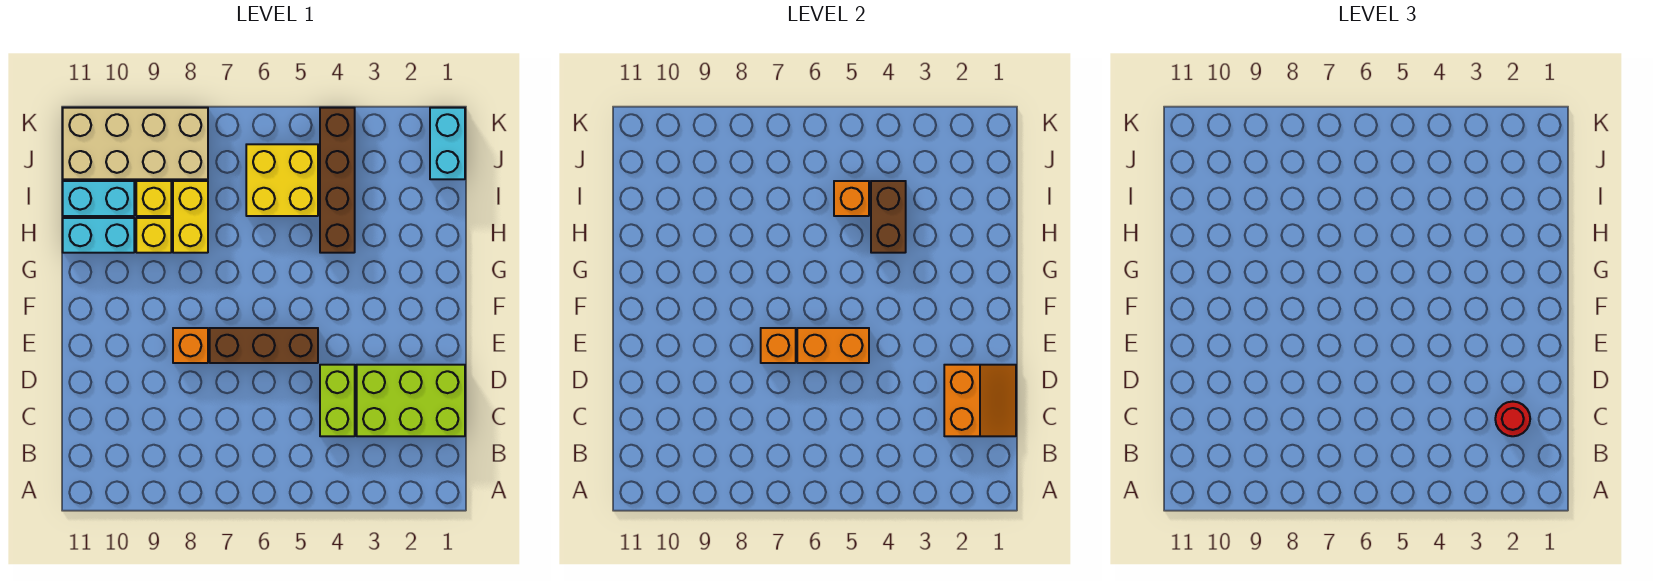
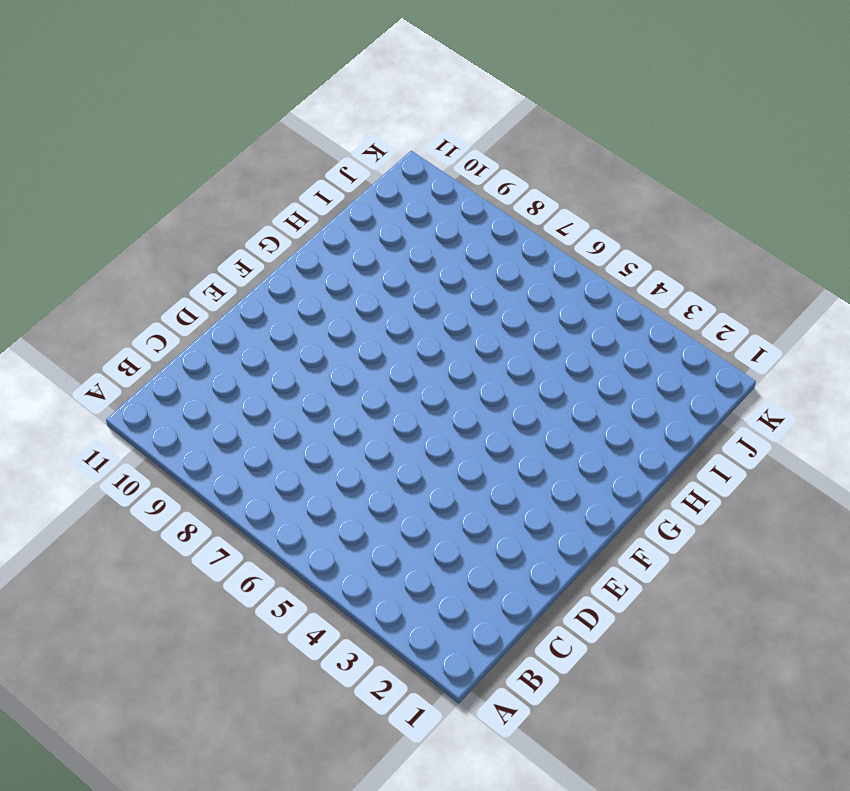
none -> lime 2x3 brick [357,365,465,436]
none -> lime 1x2 brick [320,365,355,436]
none -> brown 1x3 brick [210,328,318,363]

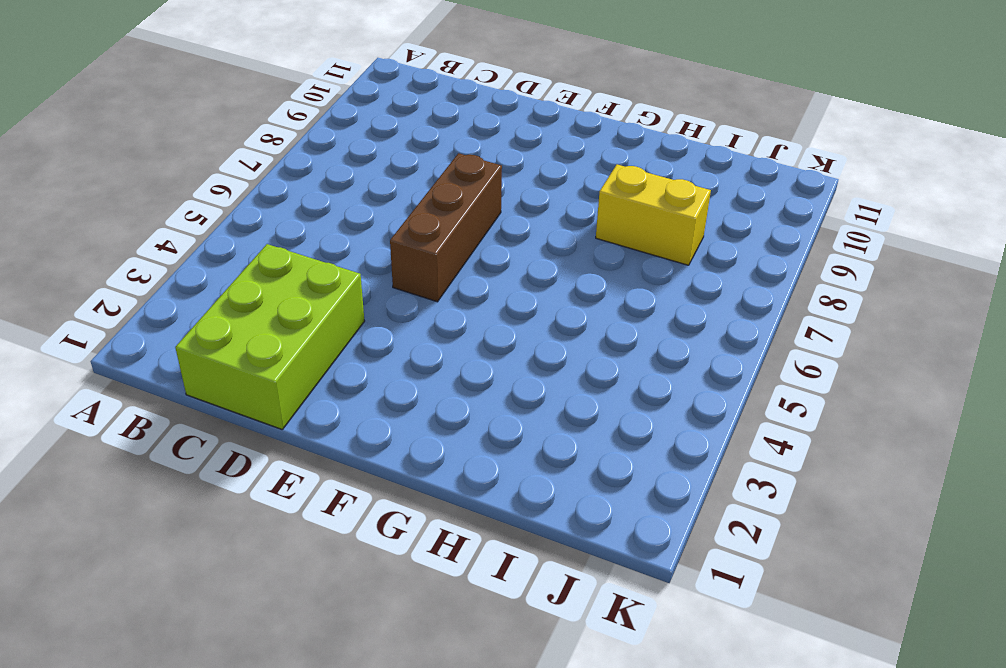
none -> lime 1x2 brick [320,365,355,436]
none -> orange 1x1 brick [173,328,208,363]
none -> brown 1x4 brick [320,108,355,253]

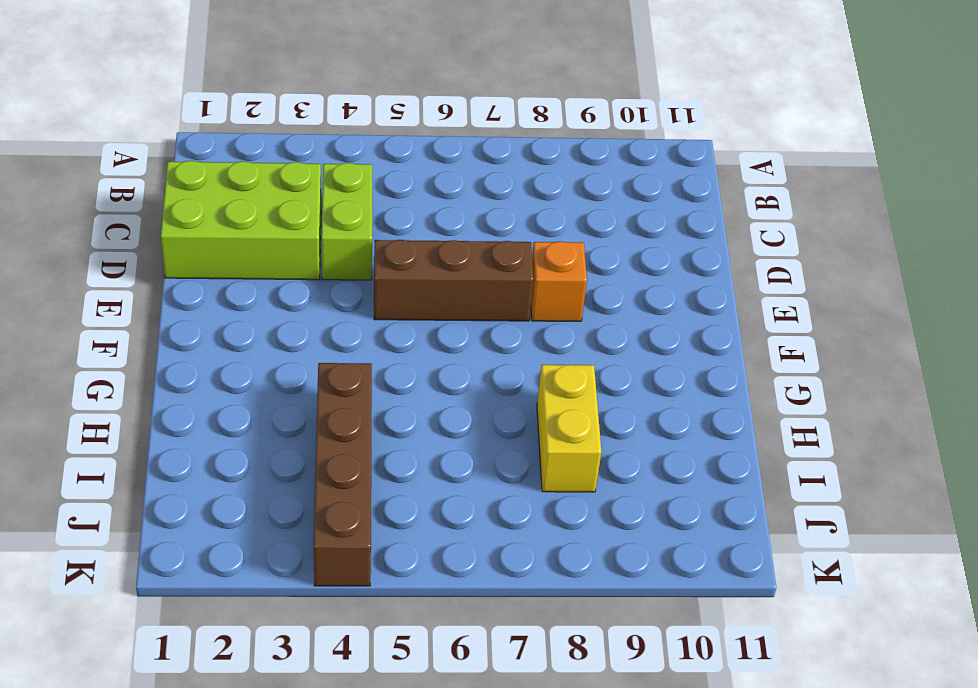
none -> yellow 1x1 brick [136,218,171,253]
none -> cyan 1x2 brick [63,218,134,253]
none -> yellow 2x2 brick [246,144,318,216]

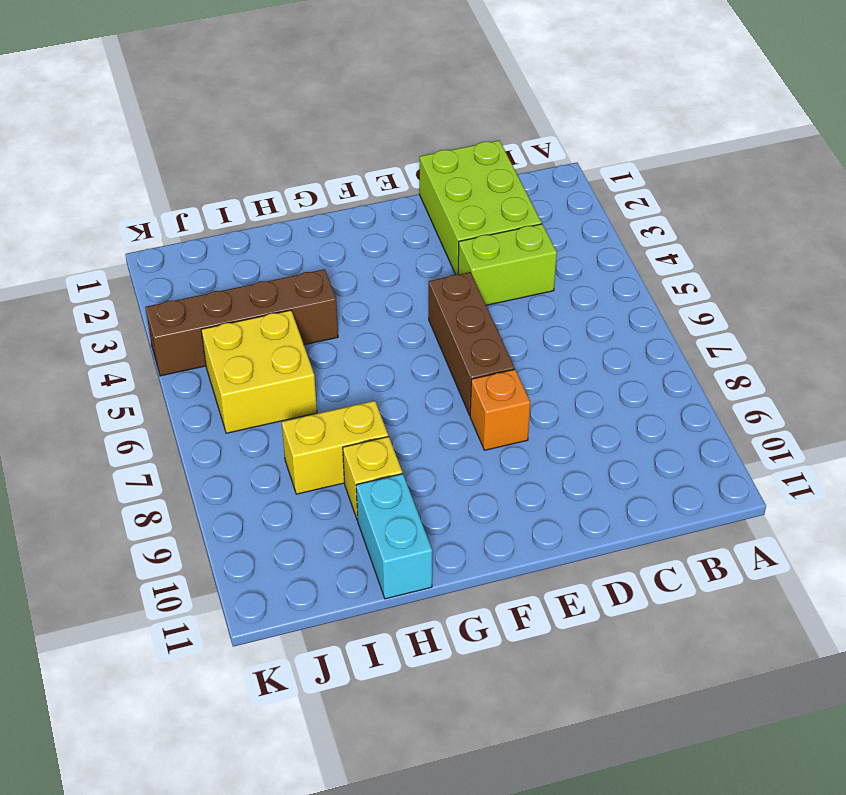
none -> yellow 1x1 brick [136,181,171,216]
none -> cyan 1x2 brick [63,181,134,216]
none -> cyan 1x2 brick [430,108,465,179]

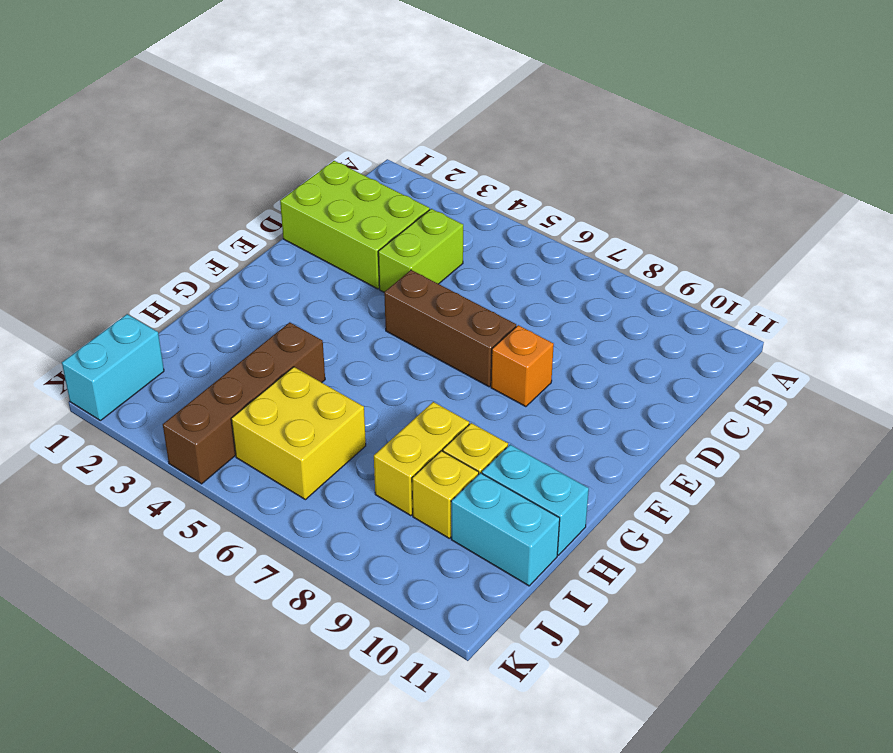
none -> tan 2x4 brick [63,108,208,179]
none -> orange 2x2 slope [944,365,1016,436]
none -> orange 1x2 brick [797,328,869,363]

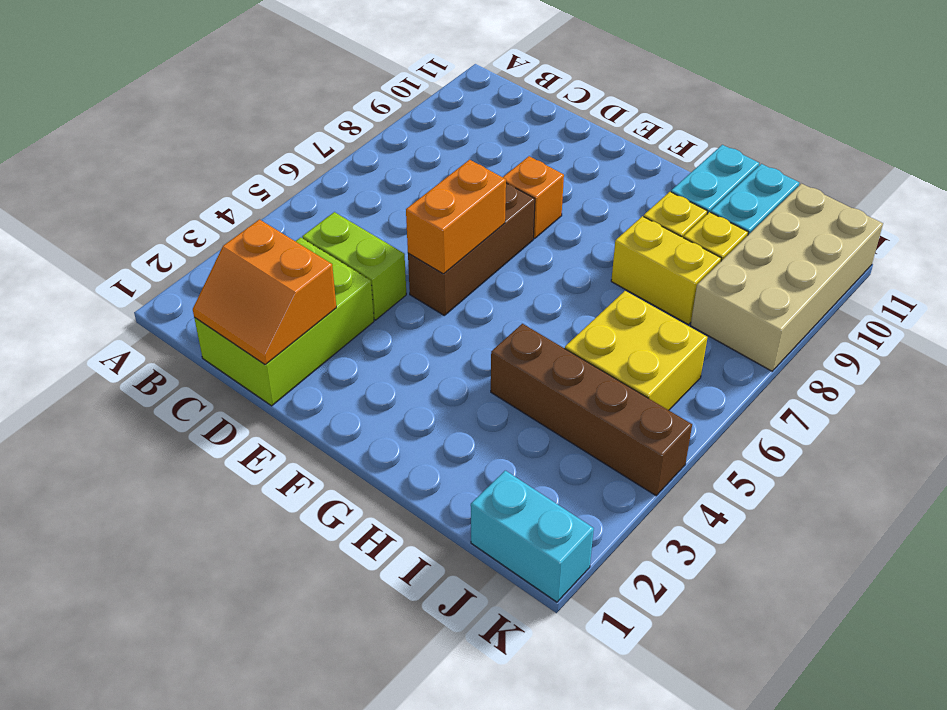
none -> orange 1x1 brick [761,328,796,363]
none -> brown 1x2 brick [871,181,906,253]
none -> orange 1x1 brick [834,181,869,216]

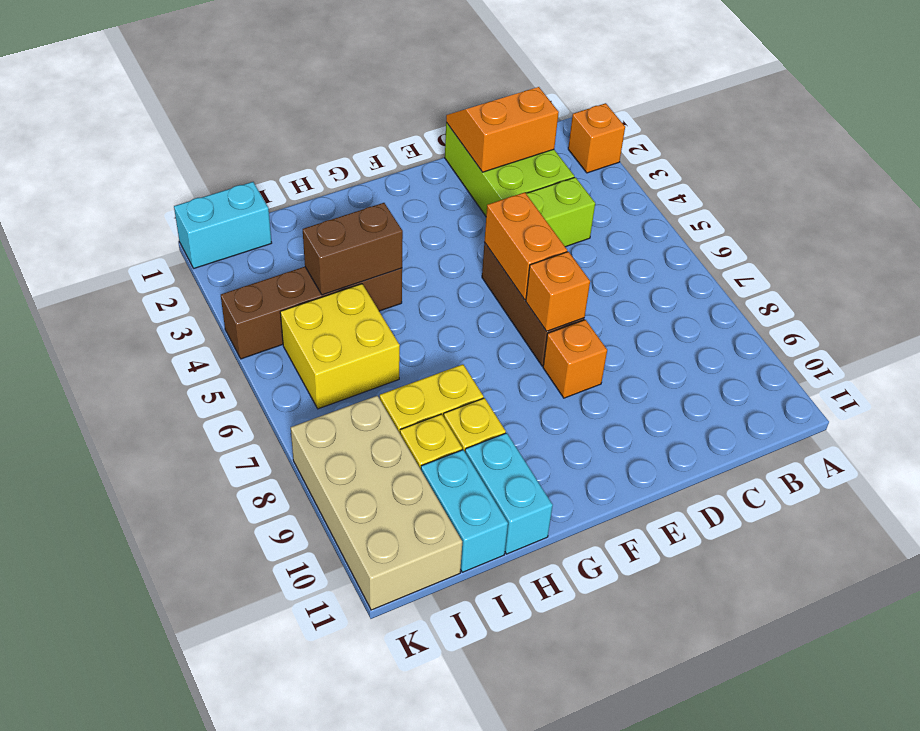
orange 1x1 brick [568,103,625,173] -> orange 1x1 brick moved to [834,181,869,216]
none -> red 1x1 round brick [1495,402,1530,436]

